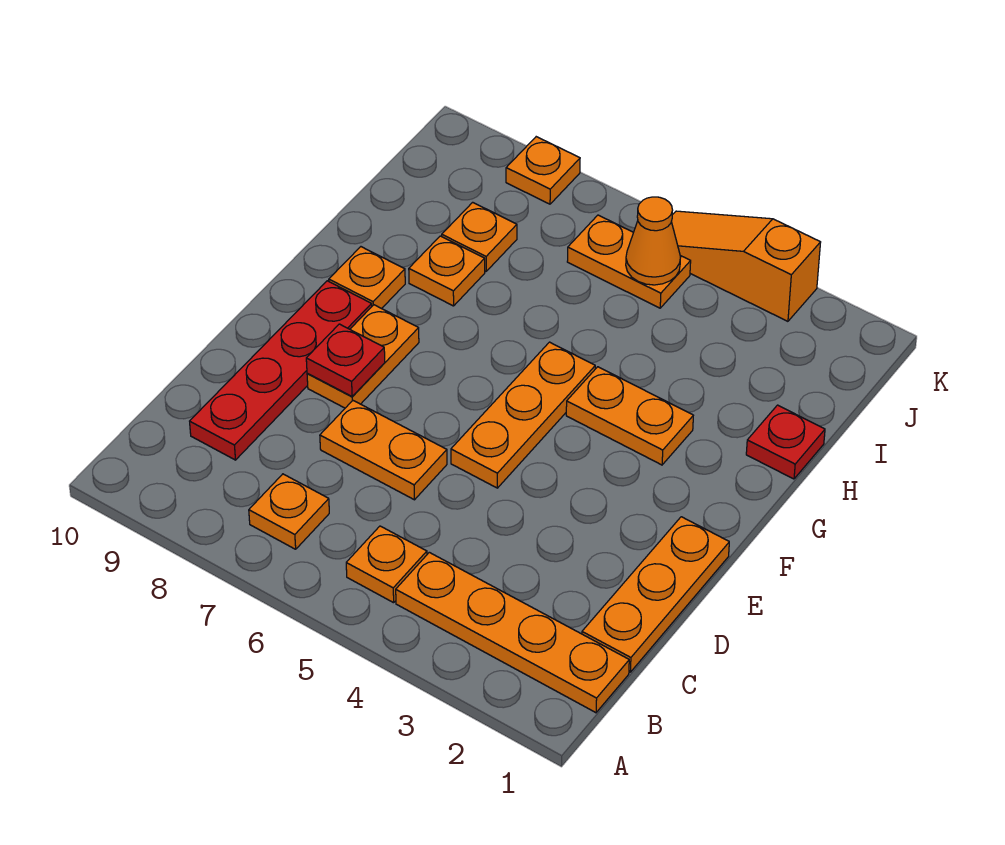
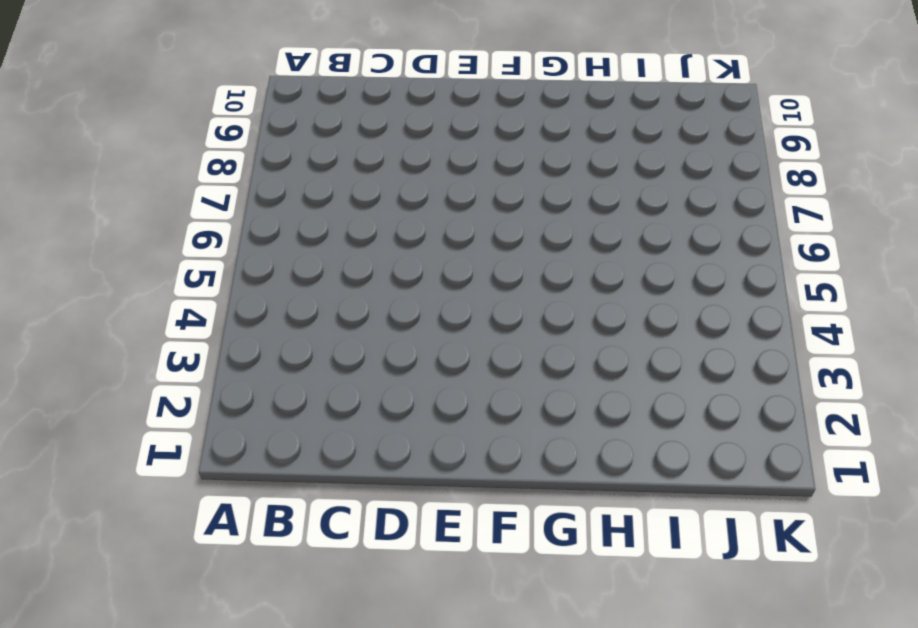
none -> orange 1x4 plate [396,552,629,713]
none -> orange 1x1 plate [346,526,427,603]
none -> orange 1x1 plate [249,474,329,549]

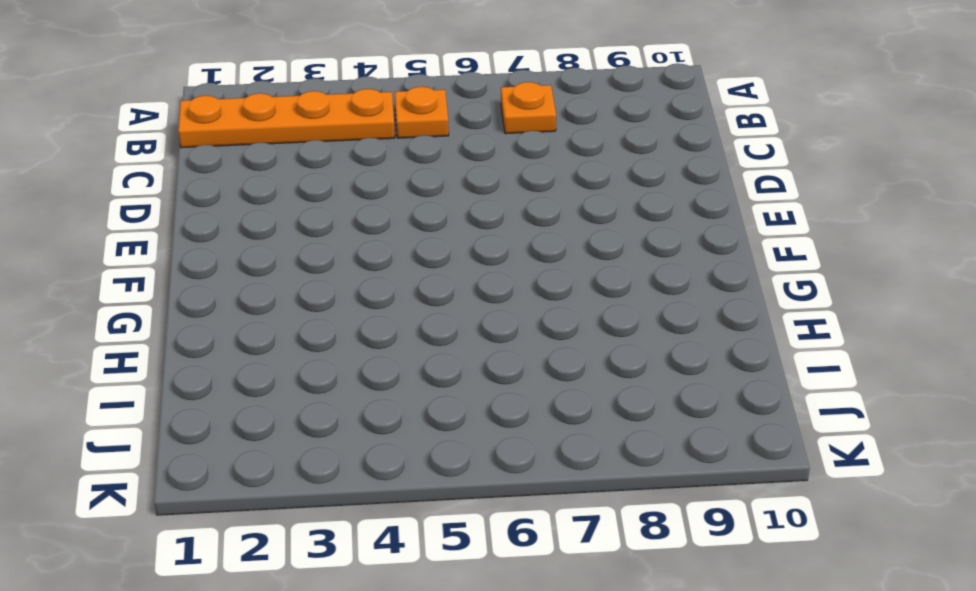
none -> orange 1x3 plate [582,517,729,672]
none -> red 1x4 plate [190,281,372,460]
none -> orange 1x2 plate [320,401,447,500]

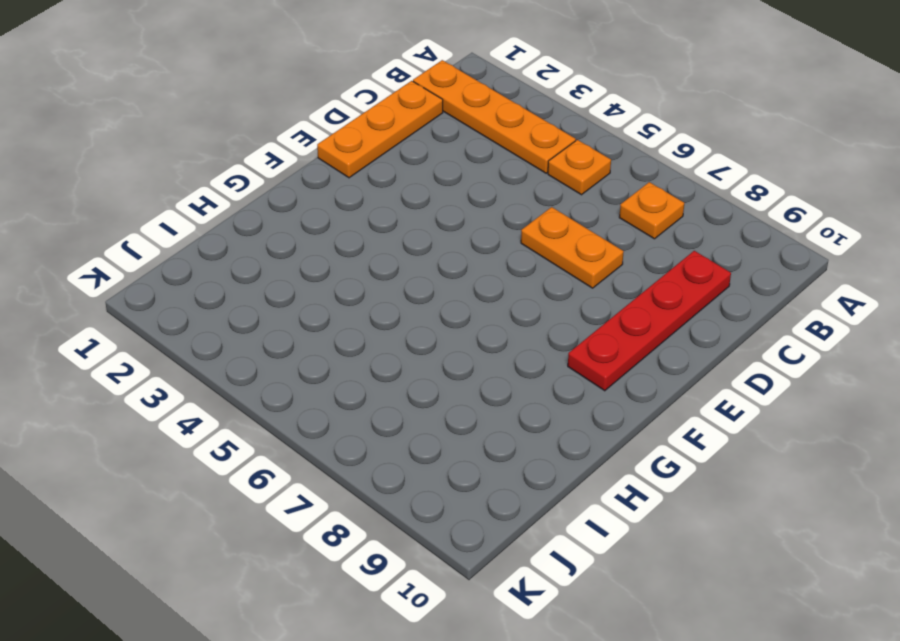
none -> orange 1x3 plate [451,342,595,488]
none -> orange 1x2 plate [307,305,419,408]
none -> orange 1x2 plate [566,367,693,465]

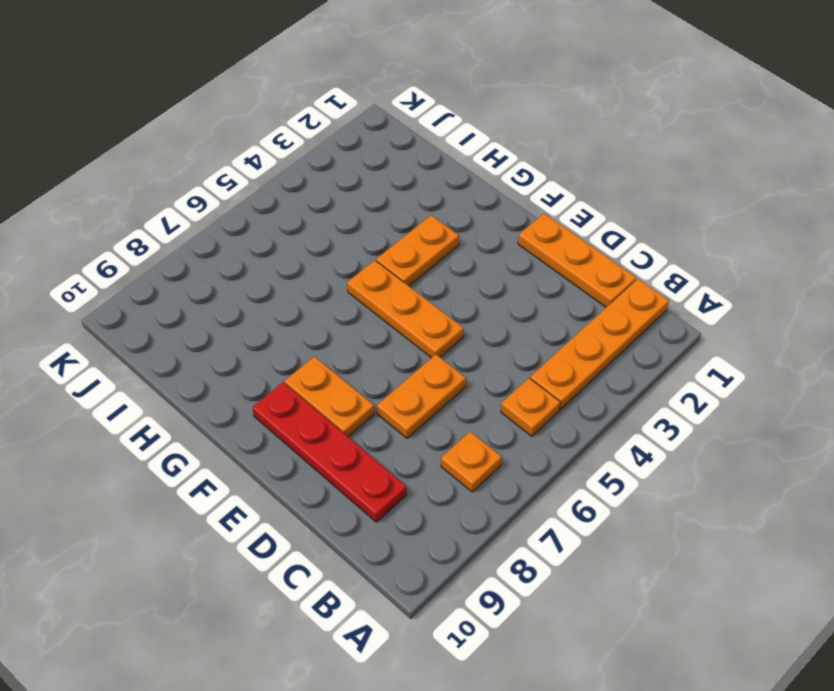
none -> orange 1x1 plate [329,247,405,309]
none -> red 1x1 plate [746,405,825,479]
none -> orange 1x1 plate [409,236,485,306]

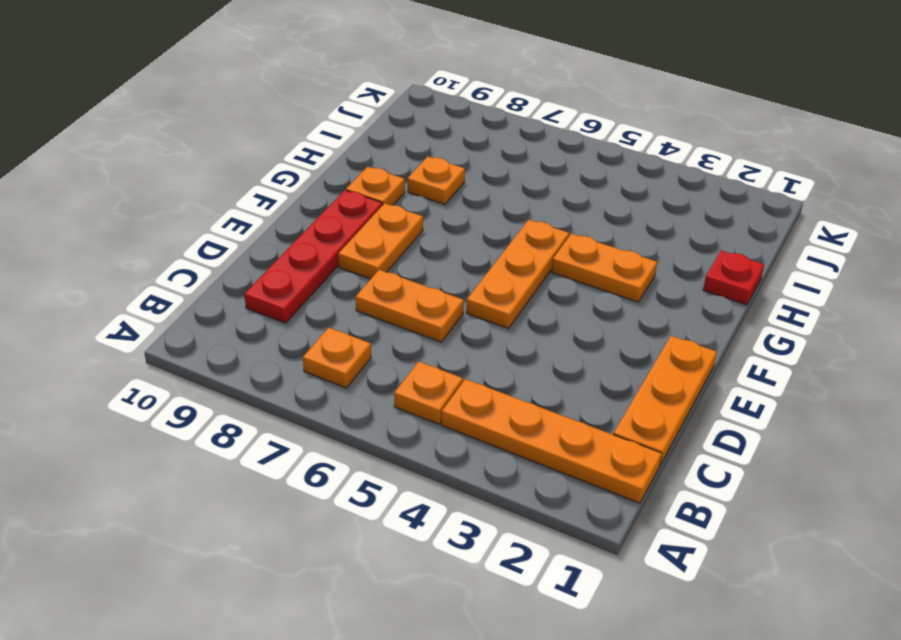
none -> orange 1x1 plate [442,202,517,271]
none -> orange 1x2 plate [567,215,691,308]
none -> orange 1x3 slope [671,211,821,321]

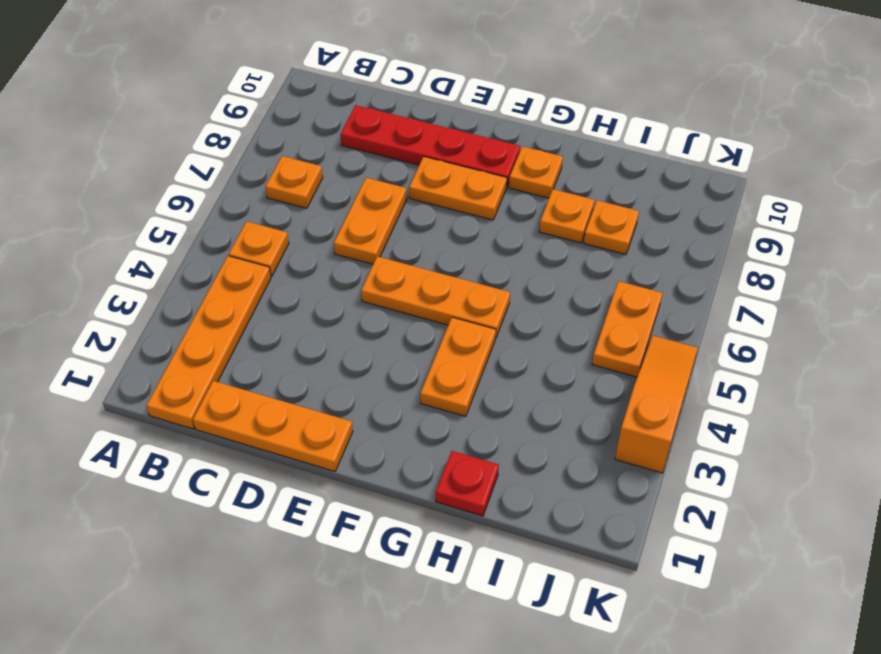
none -> orange 1x1 plate [506,137,580,204]
none -> red 1x1 plate [306,324,385,396]
none -> orange 1x1 cone [626,197,681,285]

